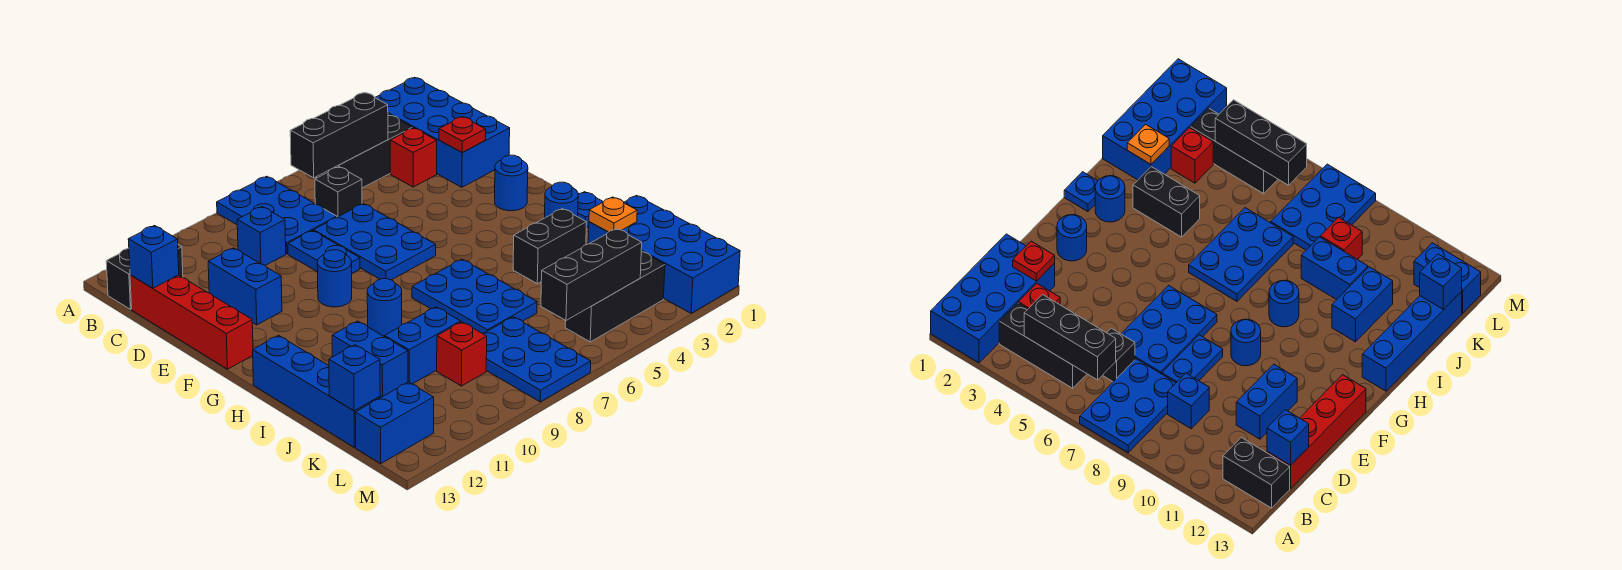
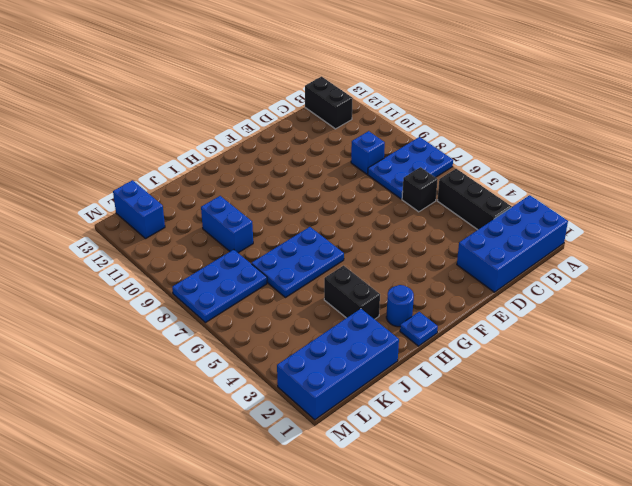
none -> red 1x1 brick [390,128,437,187]
none -> red 1x4 brick [130,275,253,369]
none -> blue 2x3 plate [314,204,436,280]
none -> blue 1x2 plate [288,231,360,273]

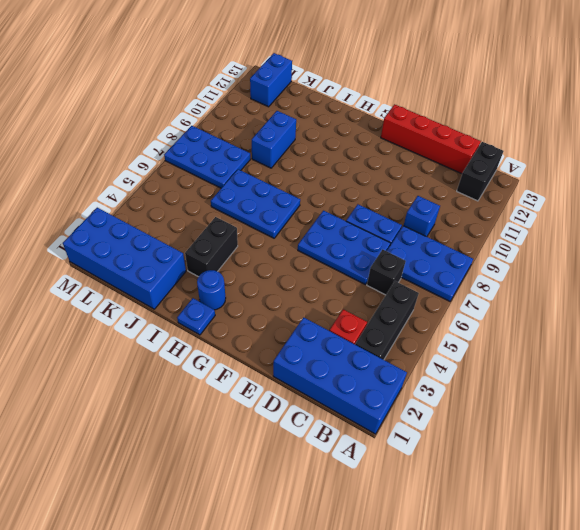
none -> blue 1x2 brick [208,248,282,325]
none -> blue 1x1 round brick [495,155,528,211]
none -> blue 1x1 round brick [317,250,352,307]
none -> blue 1x1 round brick [367,279,402,336]

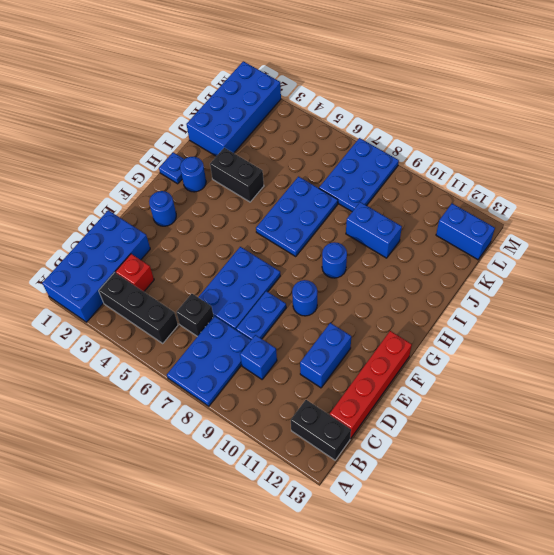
none -> blue 1x4 brick [253,335,380,447]
none -> blue 1x2 brick [332,321,408,398]
none -> red 1x1 brick [1171,128,1213,183]
none -> red 1x1 brick [437,322,487,386]

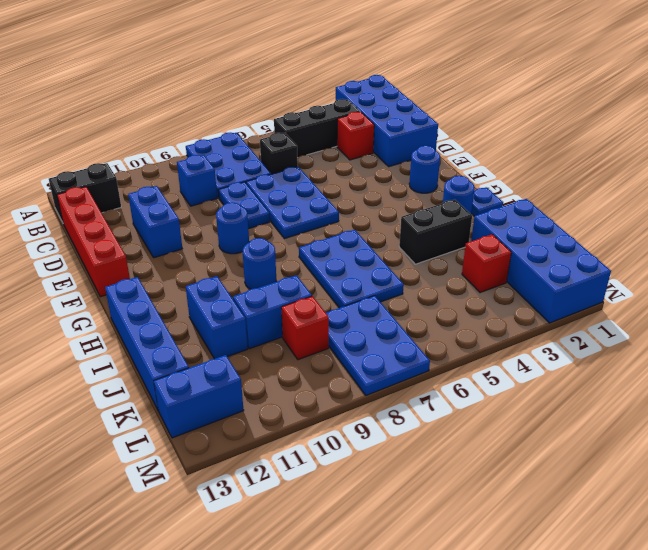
none -> black 1x3 brick [565,252,665,342]
none -> black 1x3 brick [290,93,388,178]
none -> blue 1x1 brick [128,226,179,288]
none -> red 1x1 plate [439,117,486,152]

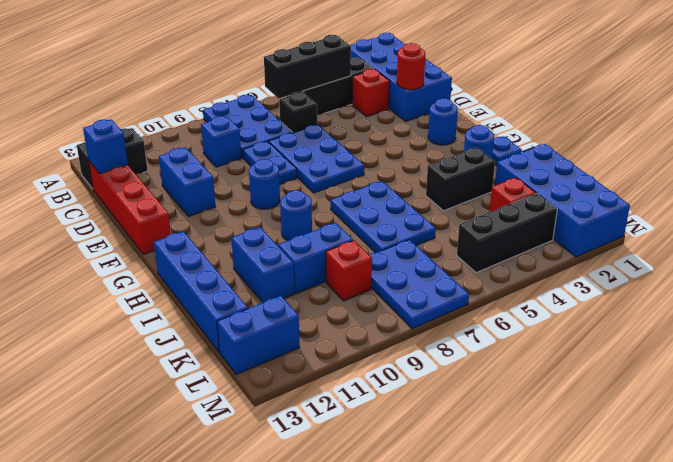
red 1x1 round brick [397,43,425,90] -> red 1x1 plate [439,117,486,152]
none -> orange 1x1 plate [589,197,637,232]
none -> blue 1x1 brick [329,345,380,411]
none -> black 1x3 brick [541,229,642,320]

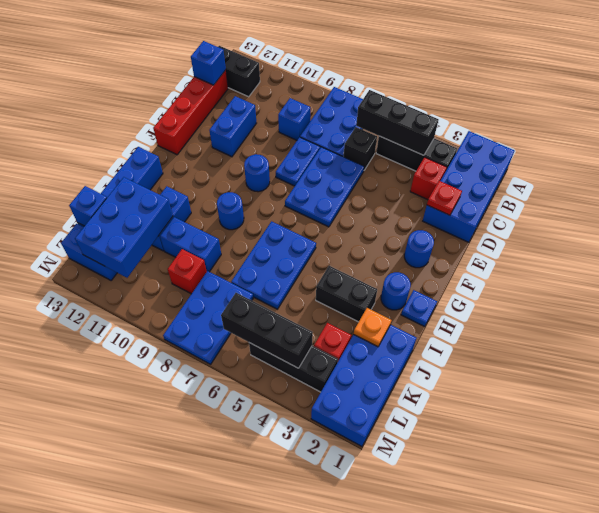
blue 2x3 brick [75,177,173,278] -> none

